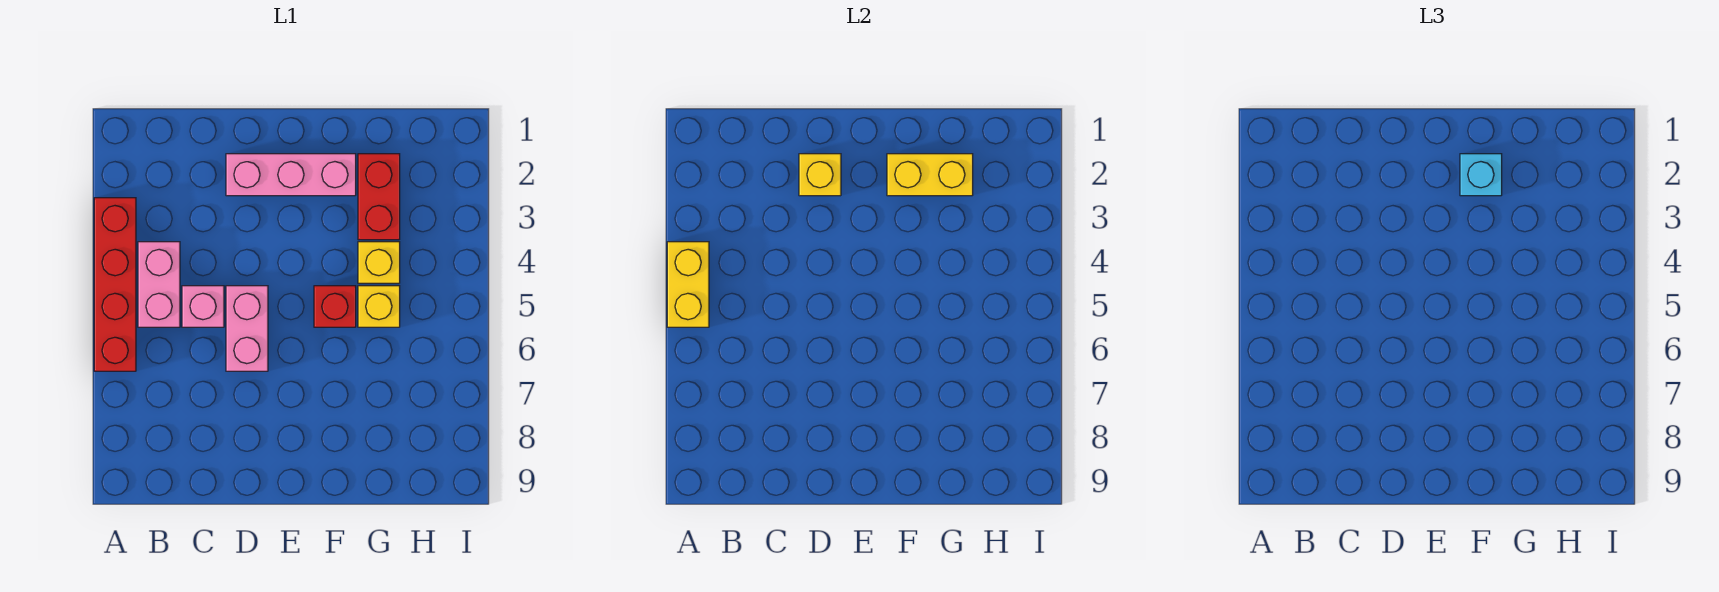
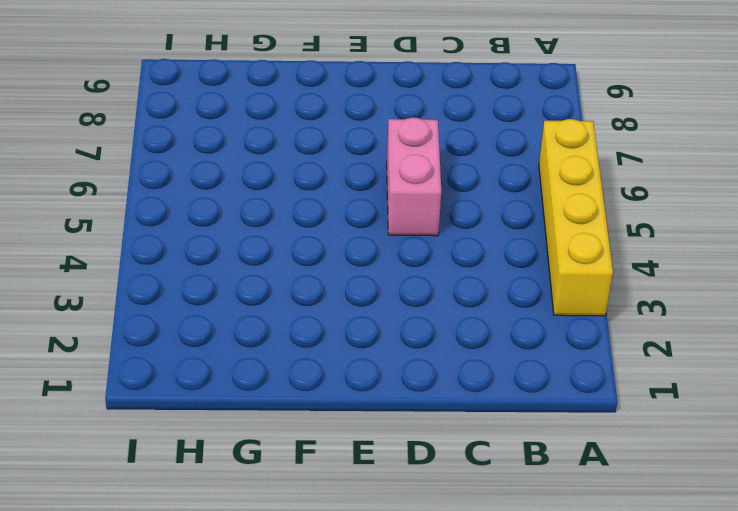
yellow 1x4 brick [539,119,613,316] -> red 1x4 brick [94,198,136,371]
none -> pink 1x2 brick [138,242,180,327]
none -> pink 1x1 brick [182,286,224,327]
none -> pink 1x3 brick [226,154,356,196]

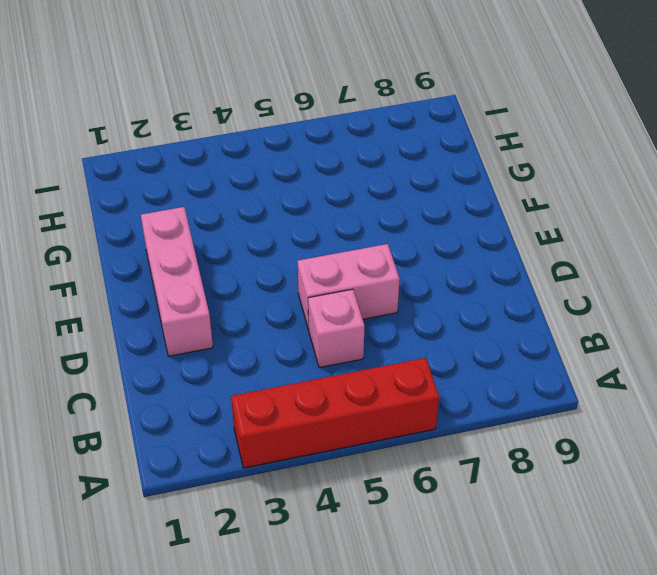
none -> pink 1x2 brick [138,242,180,327]
none -> red 1x1 brick [314,286,356,327]
none -> red 1x2 brick [358,154,400,240]

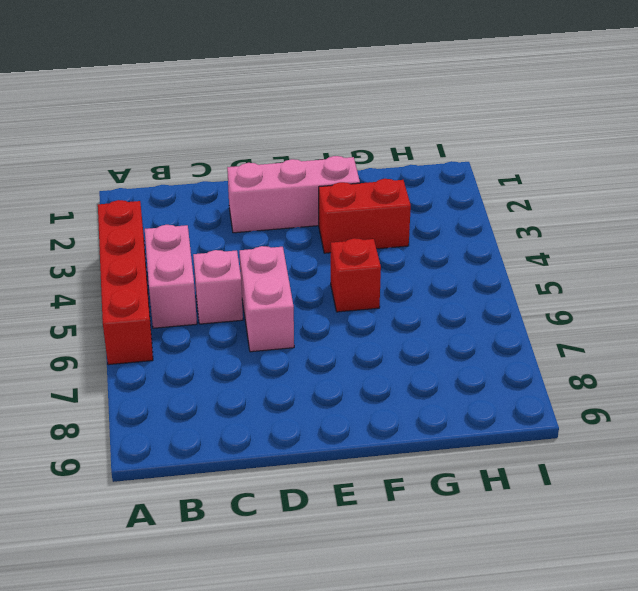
red 1x2 brick [319,179,411,253] -> red 1x2 brick turned to [358,154,400,240]
none -> yellow 1x1 brick [358,242,400,283]
none -> yellow 1x1 brick [358,286,400,327]
none -> yellow 1x2 brick [667,242,709,327]

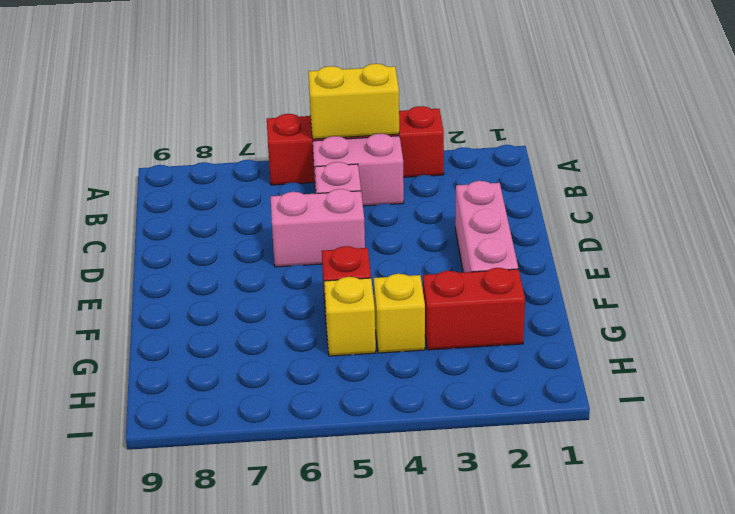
none -> yellow 1x1 brick [799,154,841,196]
none -> yellow 1x2 brick [887,154,973,196]
none -> cyan 1x1 brick [1460,154,1502,196]

